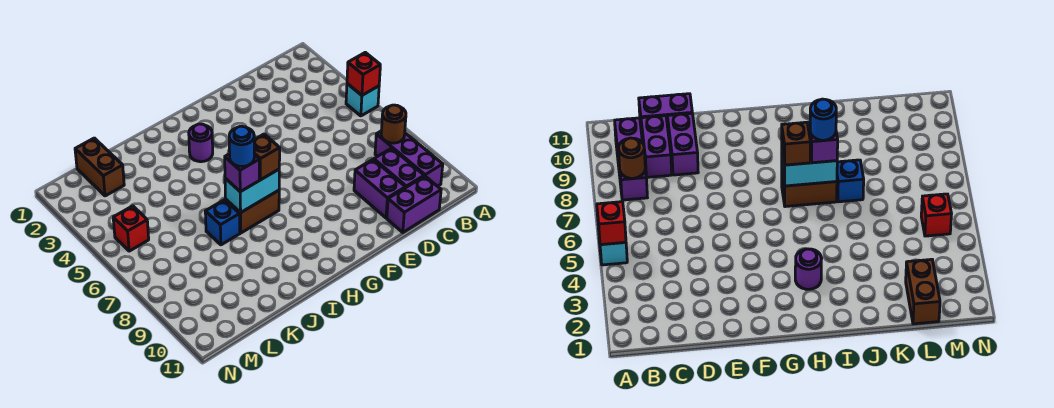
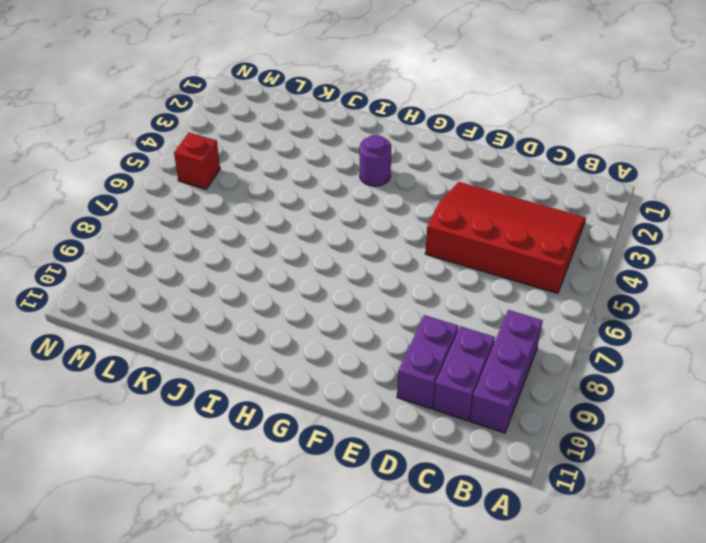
red 3x4 slope [425,182,586,293] -> none
none -> cyan 1x1 brick [346,84,379,116]
none -> purple 1x2 brick [387,176,441,232]
none -> brown 1x2 brick [226,190,279,233]

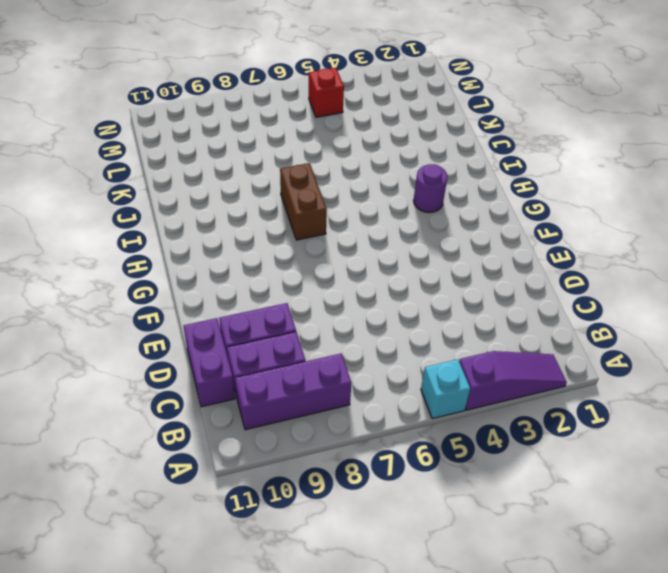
purple 1x3 slope [459,351,567,410] -> none
none -> blue 1x1 brick [205,200,240,245]
none -> brown 1x2 brick [75,138,124,196]
none -> red 1x1 brick [347,52,380,95]

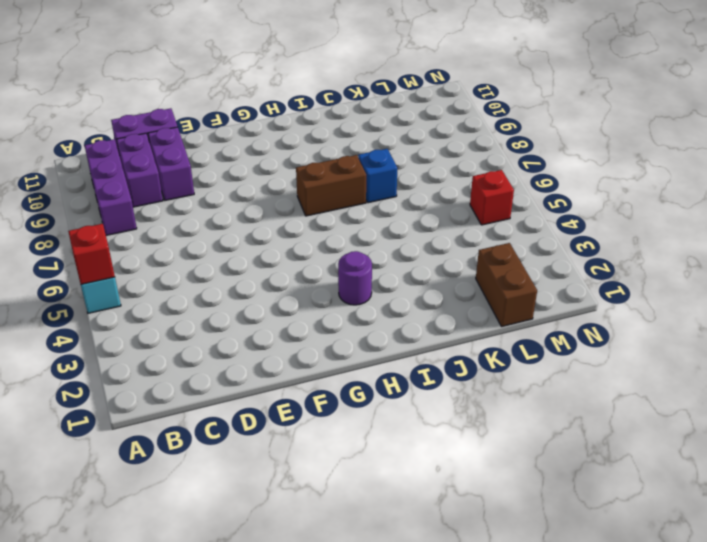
none -> brown 1x1 round brick [381,105,406,143]
none -> cyan 1x2 brick [225,169,279,213]
none -> brown 1x1 brick [254,134,280,180]

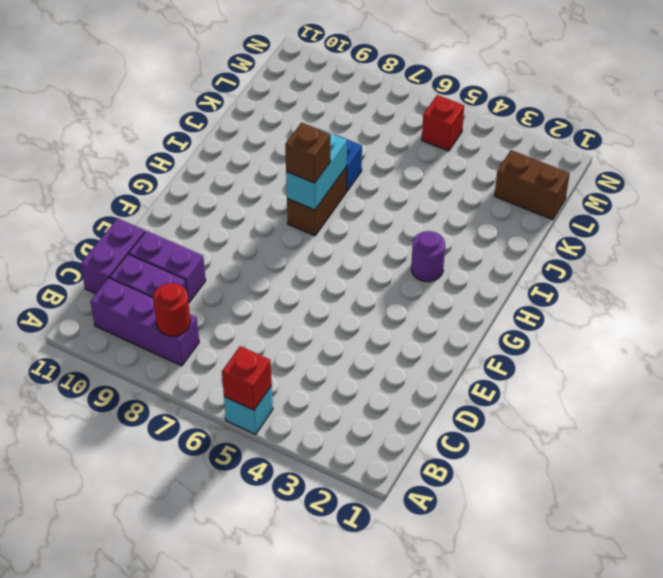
red 1x1 round brick [153,283,190,336] -> brown 1x1 round brick [381,105,406,143]
none -> purple 1x1 brick [225,154,259,192]
none -> blue 1x1 round brick [229,126,254,167]

